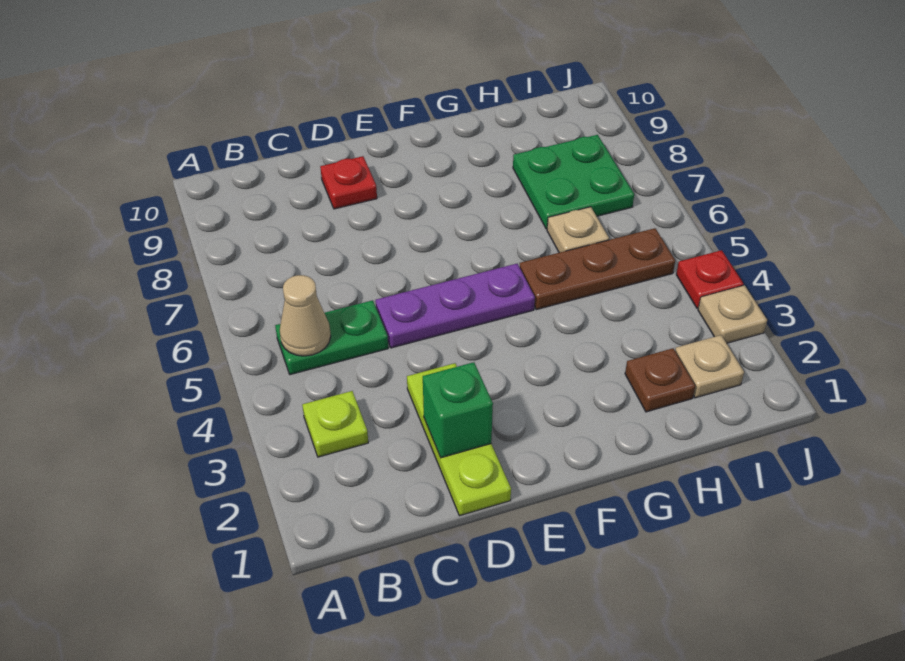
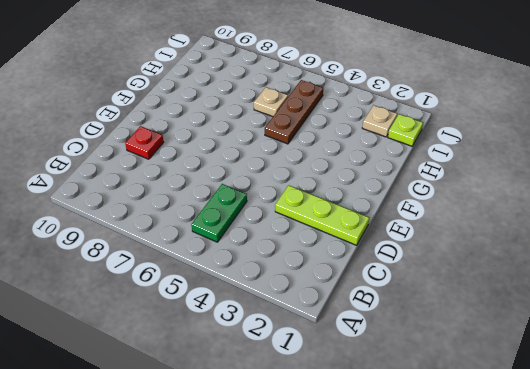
lime 1x1 plate [388,114,423,146] -> lime 1x1 plate moved to [302,391,368,457]
none -> purple 1x3 plate [375,264,535,348]
none -> brown 1x1 plate [625,348,695,412]
none -> green 2x2 plate [513,135,634,229]

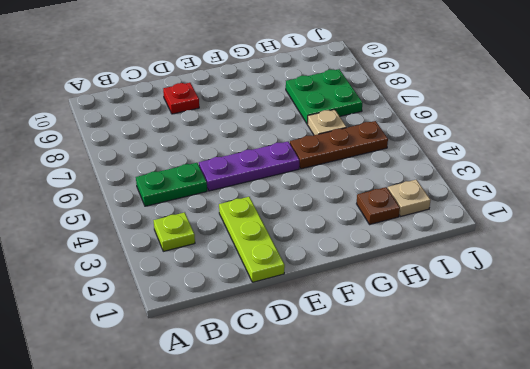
none -> tan 1x1 plate [698,285,767,343]
none -> red 1x1 plate [676,250,743,308]
none -> tan 1x1 cone [280,275,331,356]

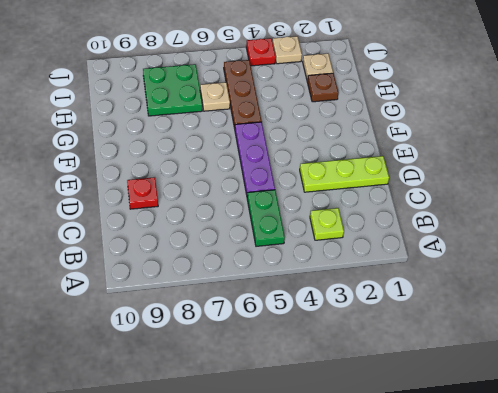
none -> tan 1x1 cone [280,275,331,356]
none -> green 1x1 brick [423,362,493,458]

